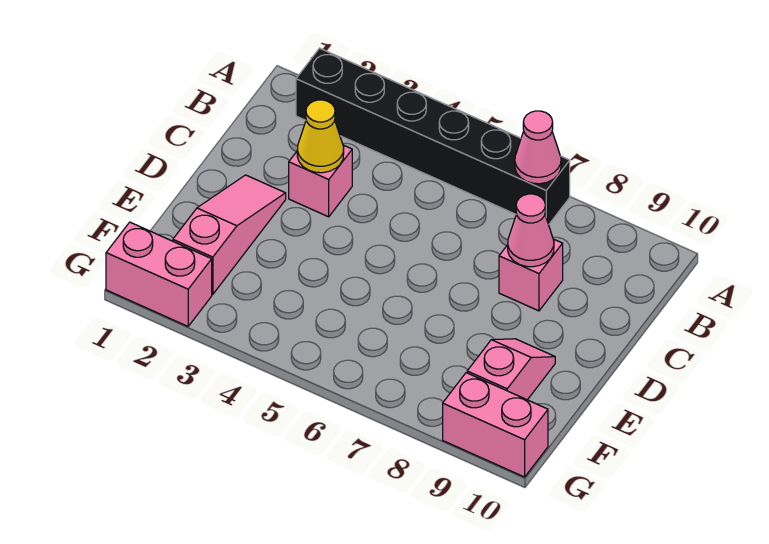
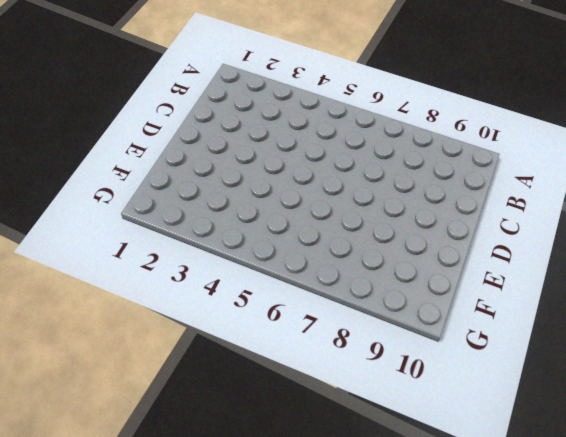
none -> black 1x6 brick [296,48,570,225]
none -> pink 1x1 brick [289,145,352,217]

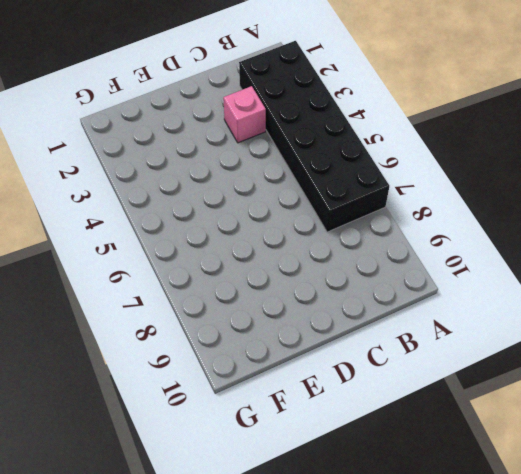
black 2x6 brick [239,41,389,232] -> black 1x6 brick [296,48,570,225]
none -> pink 1x1 brick [499,239,563,311]
none -> pink 1x3 slope [173,175,286,294]

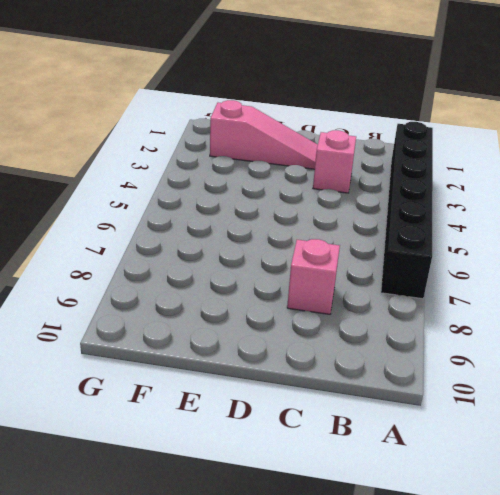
none -> pink 1x2 slope [467,339,555,400]
none -> pink 1x2 brick [106,222,212,326]

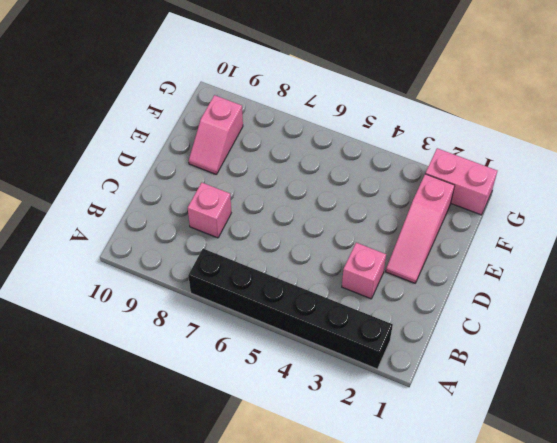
none -> pink 1x2 brick [443,373,548,477]
none -> pink 1x1 cone [515,111,561,184]

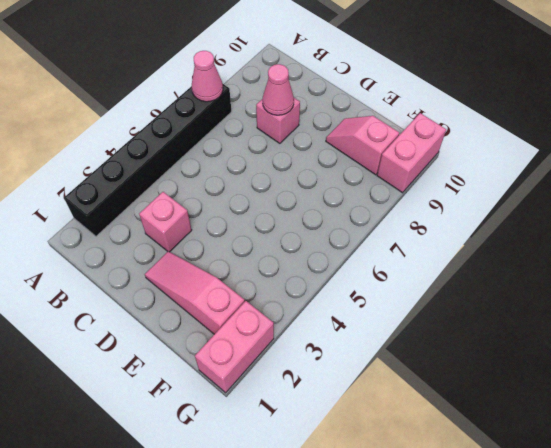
none -> yellow 1x1 cone [297,100,344,173]

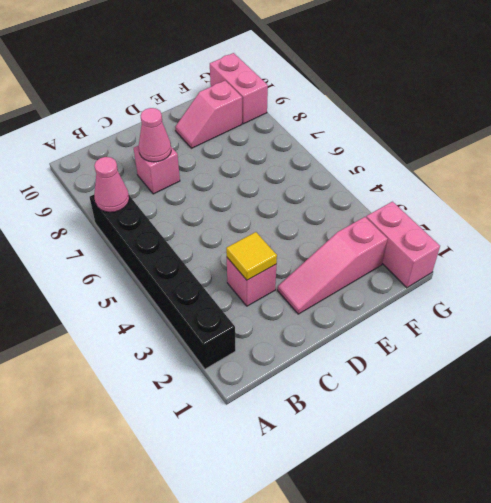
yellow 1x1 tile [226,232,277,280] -> yellow 1x1 cone [297,100,344,173]

